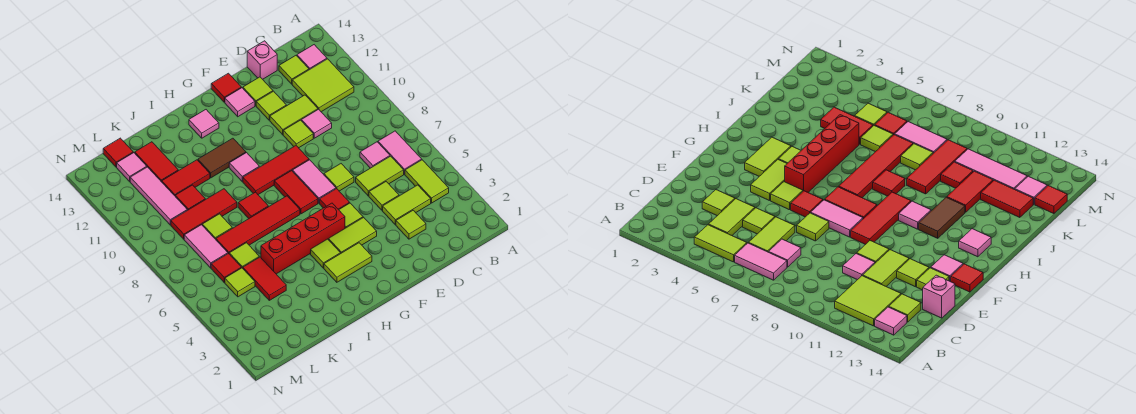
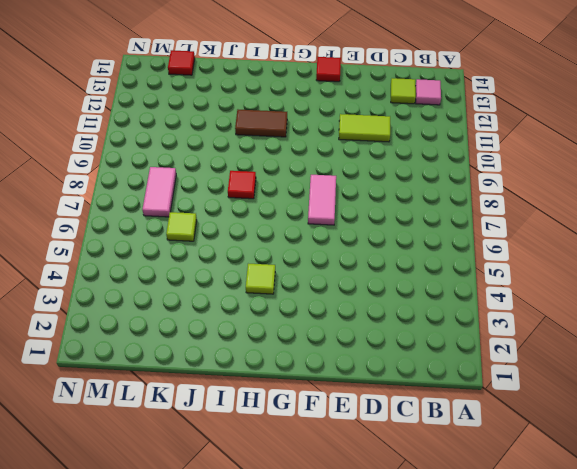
none -> lime 1x2 tile [405,160,449,203]
none -> pink 1x2 tile [378,131,422,174]
none -> lime 2x2 tile [292,59,354,112]
none -> lime 1x2 tile [383,185,431,225]

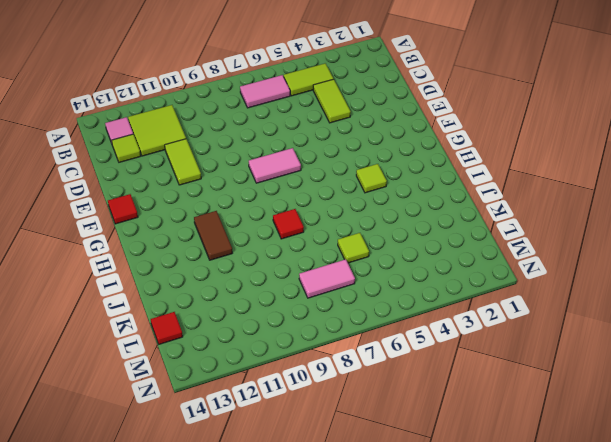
none -> lime 1x2 tile [356,156,404,196]
none -> pink 1x1 tile [360,142,390,168]
none -> lime 1x1 tile [396,210,426,239]
none -> lime 1x1 tile [369,182,399,210]

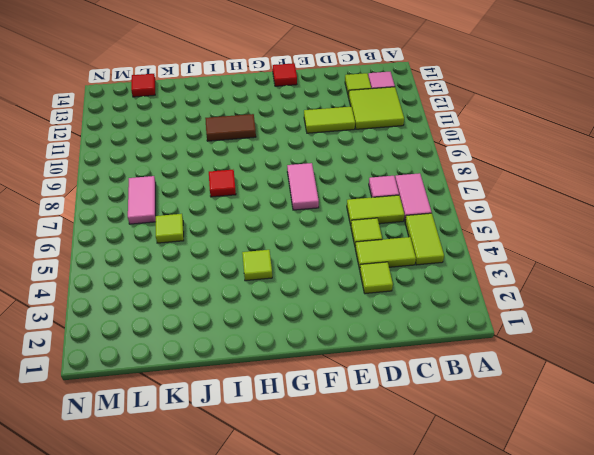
none -> pink 1x1 tile [301,109,332,138]
none -> pink 1x1 brick [247,41,277,79]
none -> lime 1x1 tile [324,164,354,191]
none -> lime 1x1 tile [283,120,313,148]

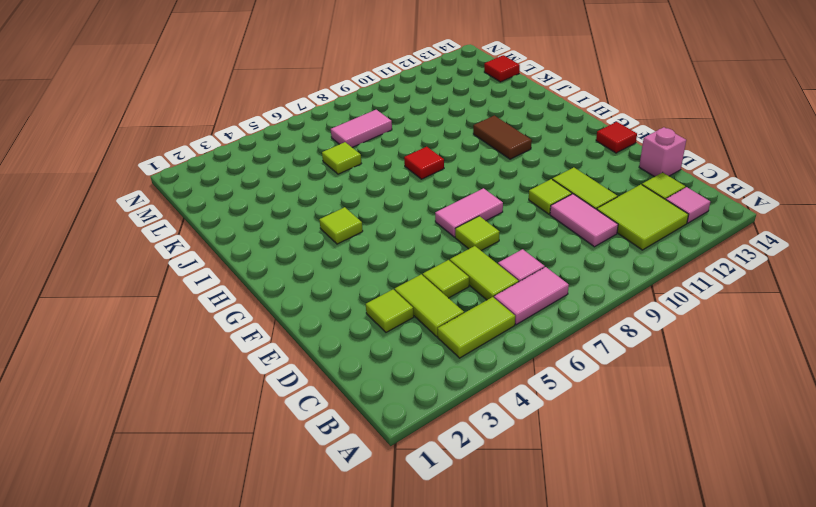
pink 1x2 tile [550,194,618,247] -> pink 1x1 tile [301,109,332,138]
none -> lime 1x1 tile [256,91,286,120]
none -> lime 1x1 tile [243,77,273,106]
none -> lime 1x2 tile [329,217,377,253]
none -> lime 1x1 tile [339,203,363,228]

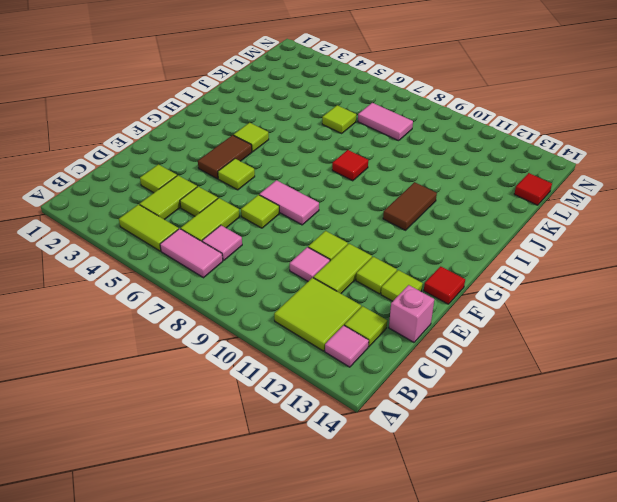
brown 1x2 tile [198,135,252,179] -> lime 1x2 tile [329,217,377,253]
none -> red 1x1 tile [320,189,350,210]
none -> red 1x3 tile [243,146,309,195]
none -> pink 1x1 tile [225,88,255,117]
none -> lime 1x2 tile [324,243,372,282]

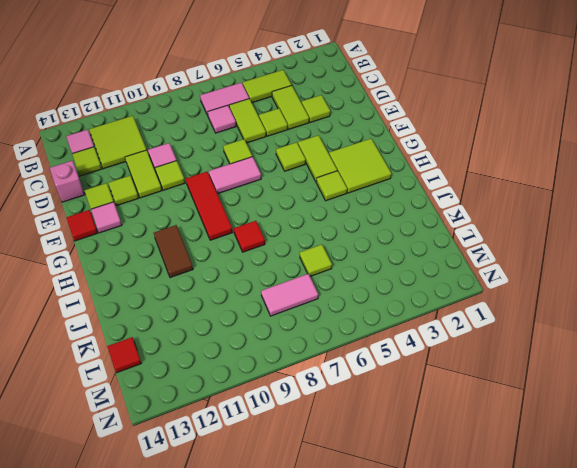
lime 2x2 tile [329,139,391,193] -> lime 1x2 tile [324,243,372,282]
none -> red 1x1 tile [320,189,350,210]
none -> red 1x4 brick [261,203,345,274]
none -> red 1x2 tile [274,171,318,214]
none -> red 1x4 tile [216,196,300,253]

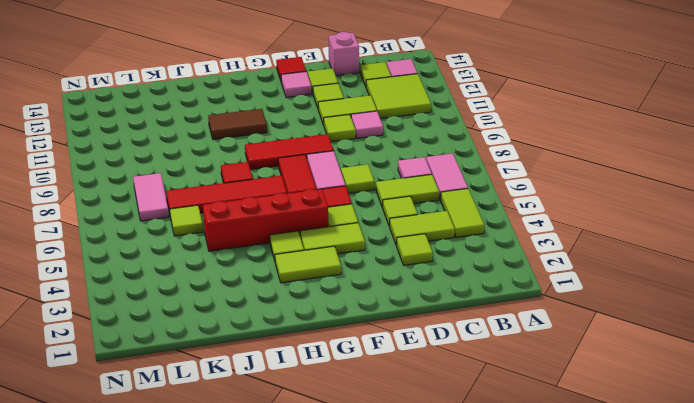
none -> pink 1x1 tile [229,153,259,181]
none -> pink 1x1 tile [189,110,219,138]
none -> red 1x3 tile [171,189,237,239]
none -> red 1x2 tile [162,160,210,196]

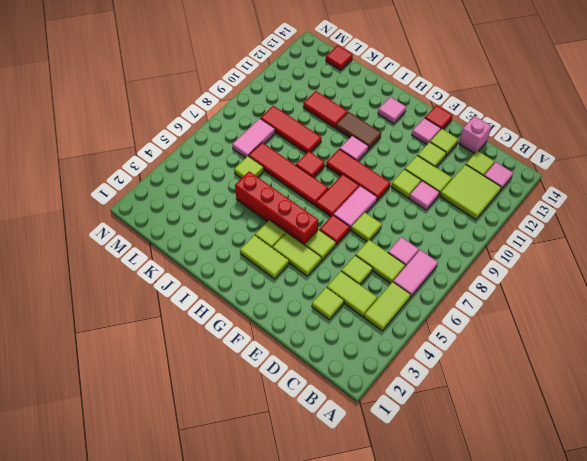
none -> red 1x2 tile [243,257,286,300]
none -> lime 1x1 tile [202,214,232,239]
none -> red 1x1 tile [175,185,205,210]
none -> red 1x2 tile [135,142,178,182]

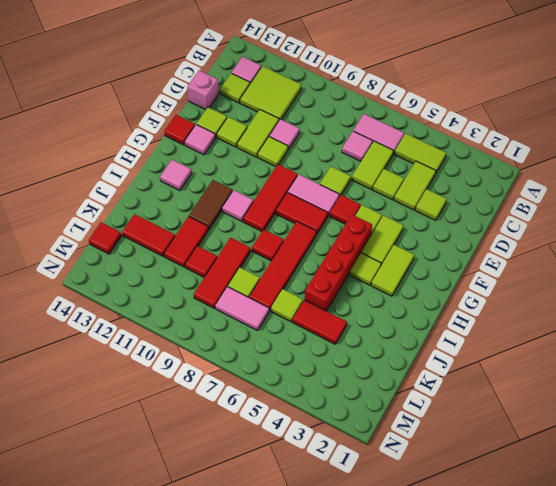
none -> lime 1x1 tile [225,268,255,297]
none -> red 1x1 tile [211,253,241,282]
none -> pink 1x3 tile [130,167,187,225]
none -> pink 1x1 tile [117,153,147,181]

